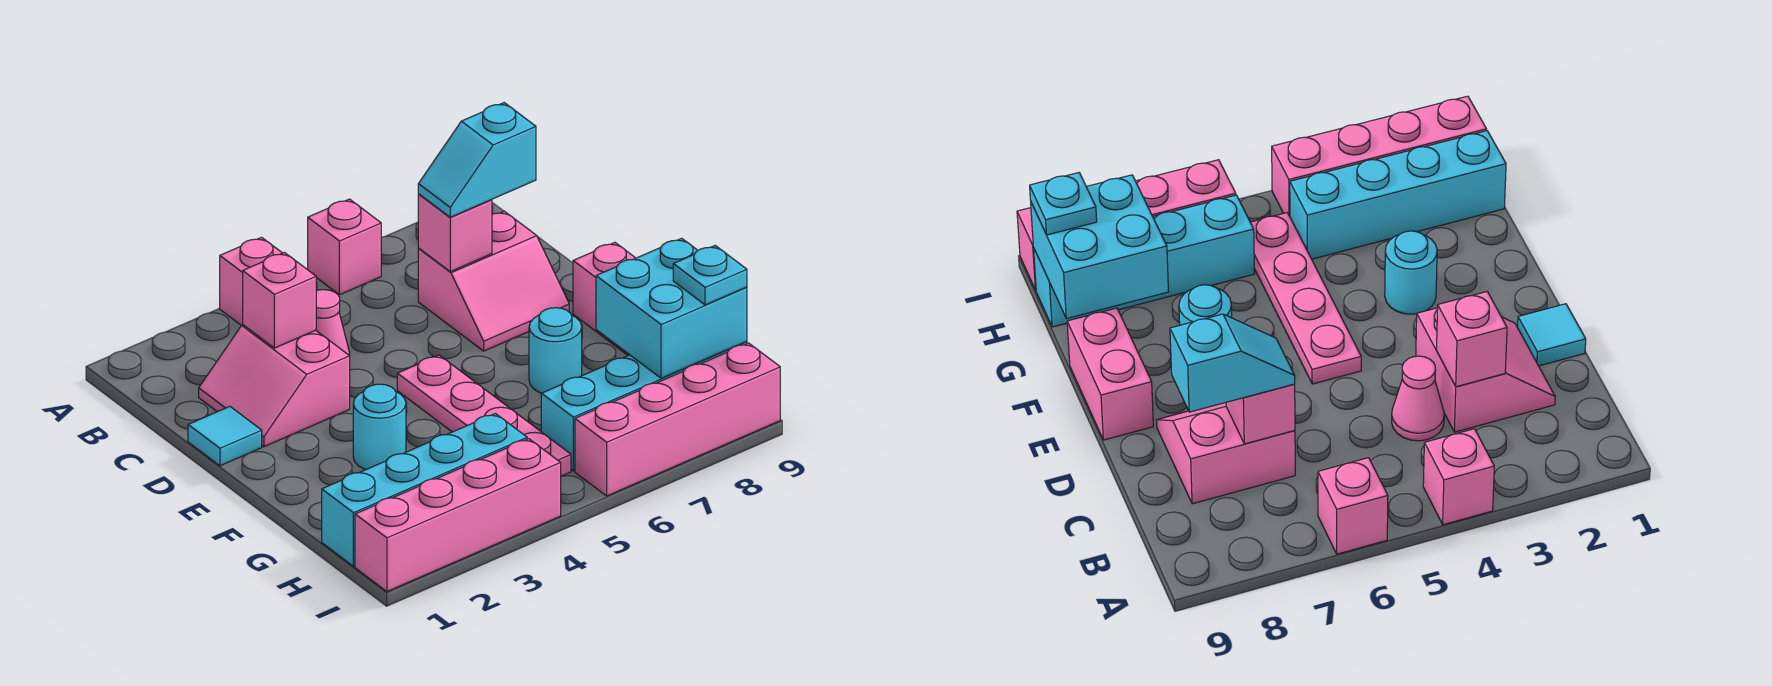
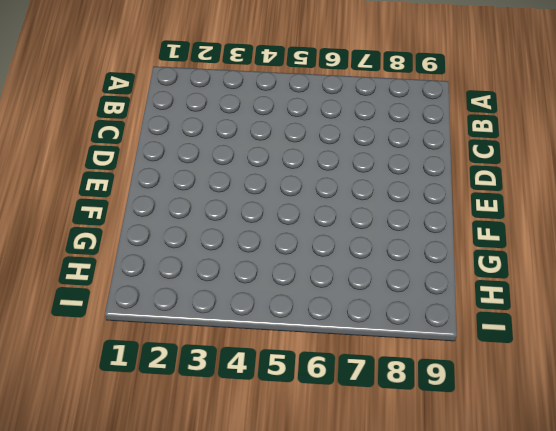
none -> pink 1x1 brick [220,237,282,325]
none -> pink 1x1 brick [308,199,381,295]
none -> pink 2x2 slope [199,325,350,447]

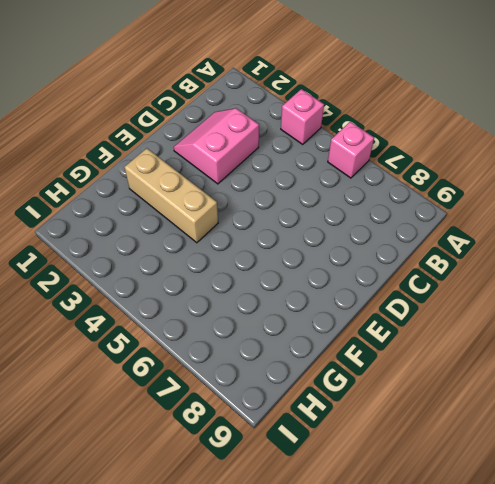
tan 1x3 brick [124,148,218,243] -> cyan 1x1 round brick [353,384,406,470]
none -> pink 1x1 cone [316,290,350,356]
none -> pink 2x2 slope [418,211,569,351]
none -> cyan 1x1 tile [188,406,262,466]

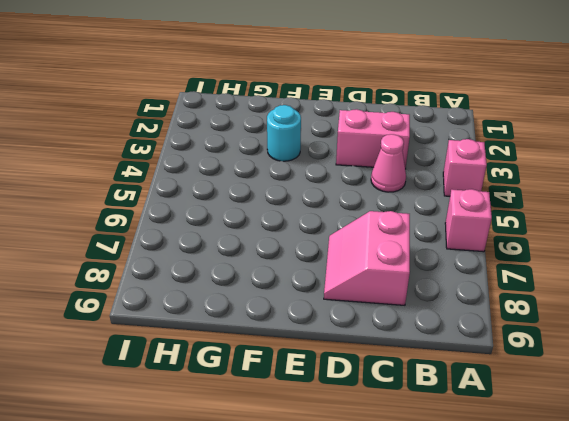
none -> cyan 1x1 tile [188,406,262,466]
none -> pink 1x4 plate [397,355,571,476]
none -> pink 1x2 brick [573,242,635,355]

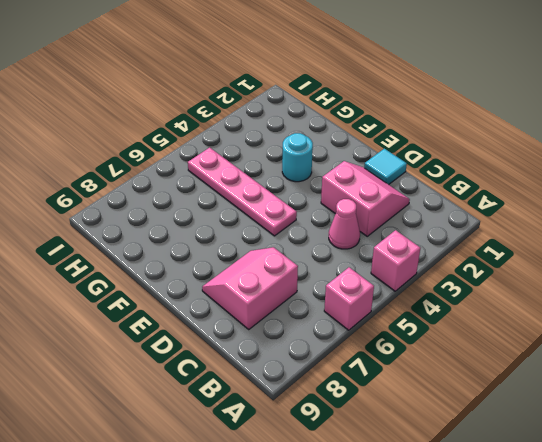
none -> pink 1x2 brick [573,242,635,355]
none -> cyan 1x1 round brick [529,308,582,393]
none -> cyan 1x4 brick [322,413,527,566]

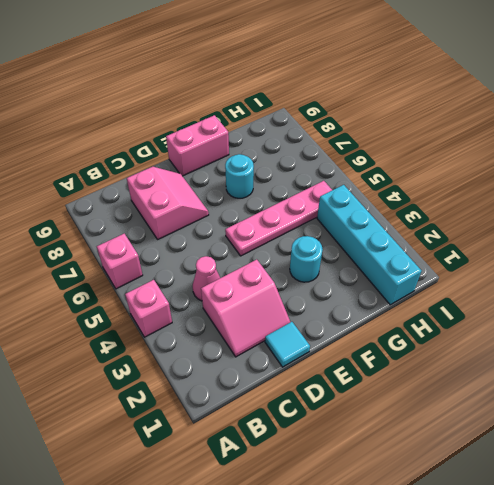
none -> cyan 1x4 brick [541,342,747,471]
none -> pink 1x4 brick [355,439,561,592]
none -> pink 1x4 brick [575,343,780,496]

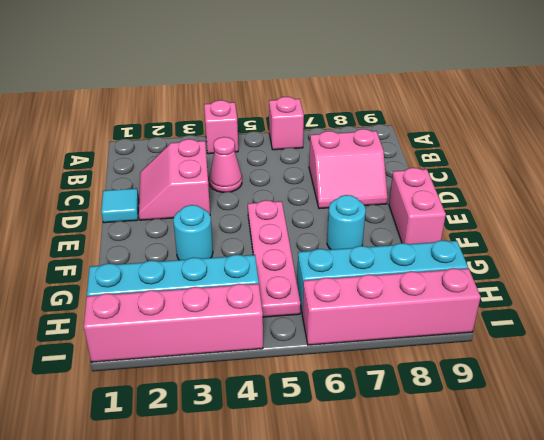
none -> pink 1x1 brick [243,252,316,348]
none -> pink 1x1 brick [418,194,492,272]
none -> cyan 2x2 brick [596,238,747,378]

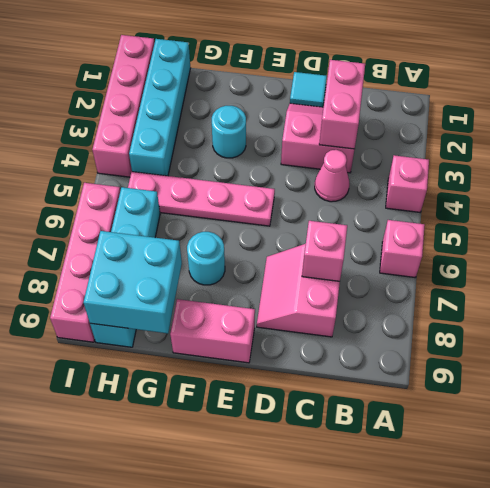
pink 1x2 brick [319,60,365,149] -> pink 1x1 brick [243,252,316,348]
none -> cyan 1x2 slope [418,103,536,217]
none -> cyan 1x1 plate [673,246,747,305]

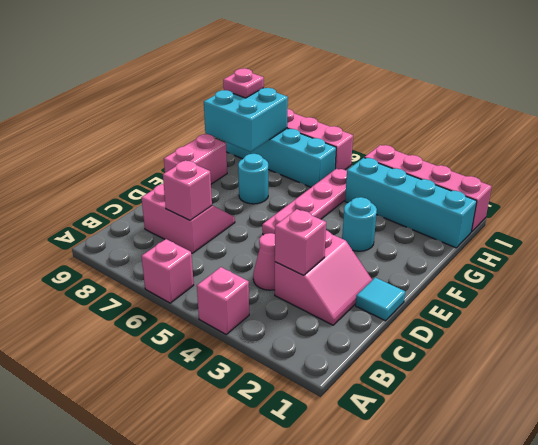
pink 1x1 plate [223,68,264,98] -> cyan 1x1 plate [673,246,747,305]
none -> cyan 1x2 slope [418,103,536,217]

